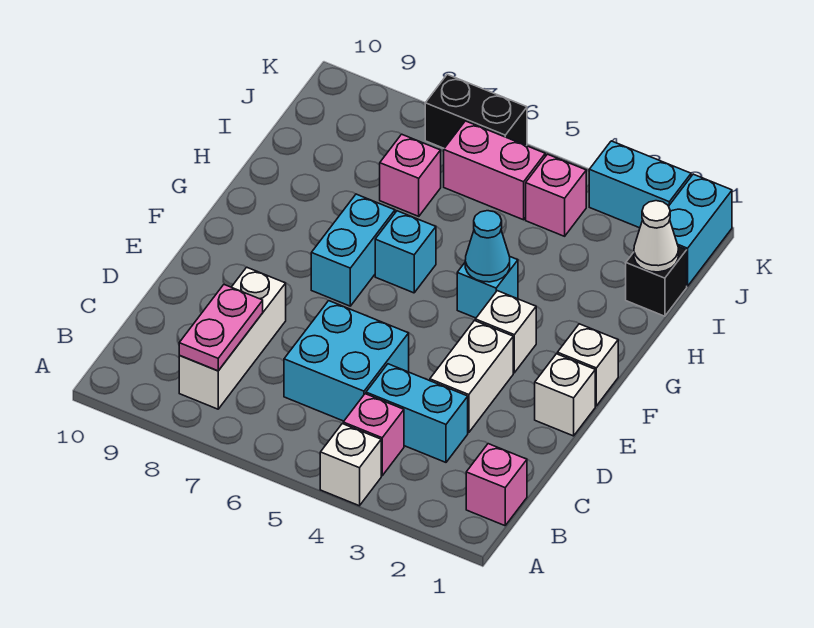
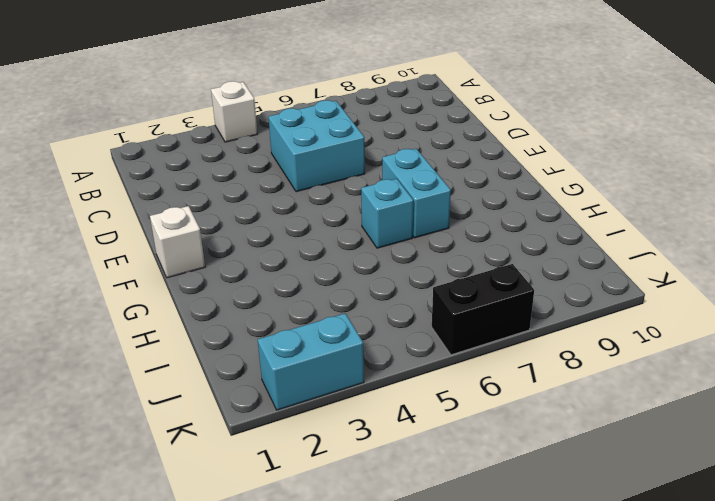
none -> pink 1x1 brick [466,444,527,526]
none -> pink 1x1 brick [343,394,404,476]
none -> white 1x3 brick [179,267,286,409]

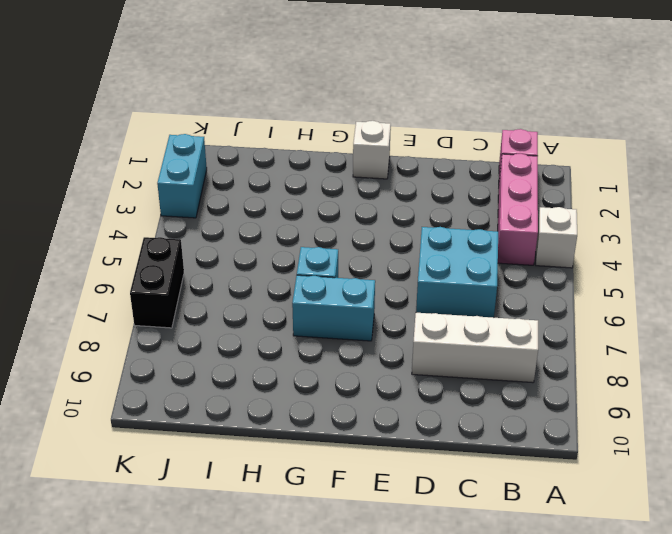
pink 1x3 brick [498,153,538,265] -> pink 1x1 brick [343,394,404,476]
none -> cyan 1x2 brick [366,364,468,462]
none -> white 1x2 brick [430,321,513,433]
none -> white 1x1 brick [535,354,595,436]

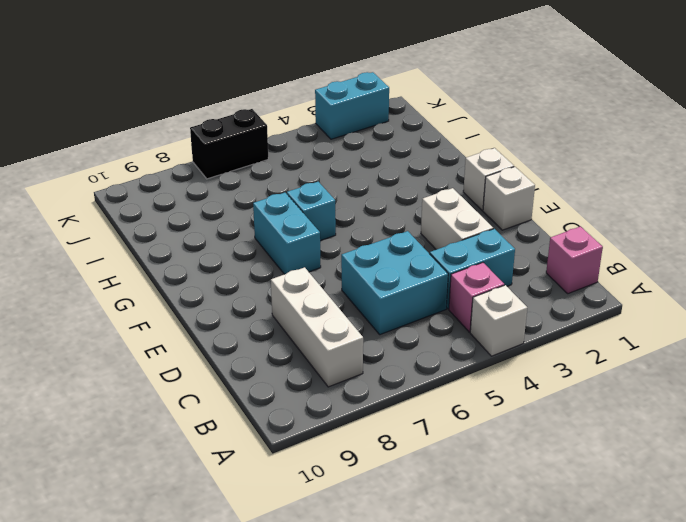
none -> white 1x1 brick [475,291,536,373]
none -> cyan 1x1 brick [457,257,518,318]
none -> black 1x1 brick [626,247,687,316]

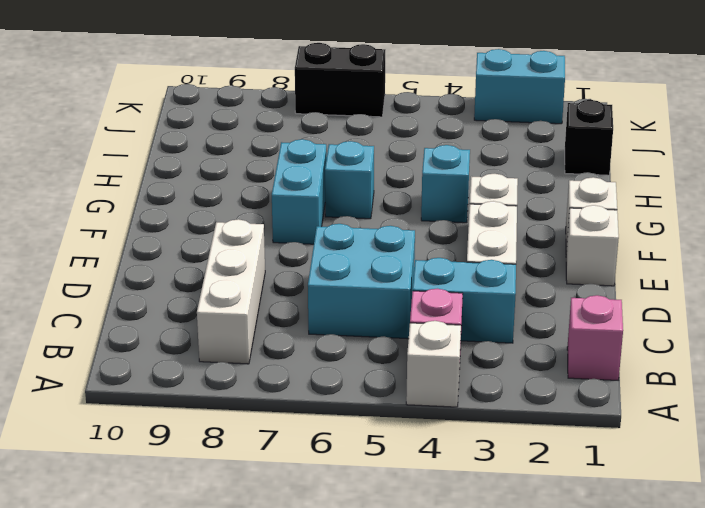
none -> pink 1x1 brick [380,134,441,216]
none -> cyan 1x2 brick [669,174,732,286]
none -> pink 1x1 brick [526,154,586,236]

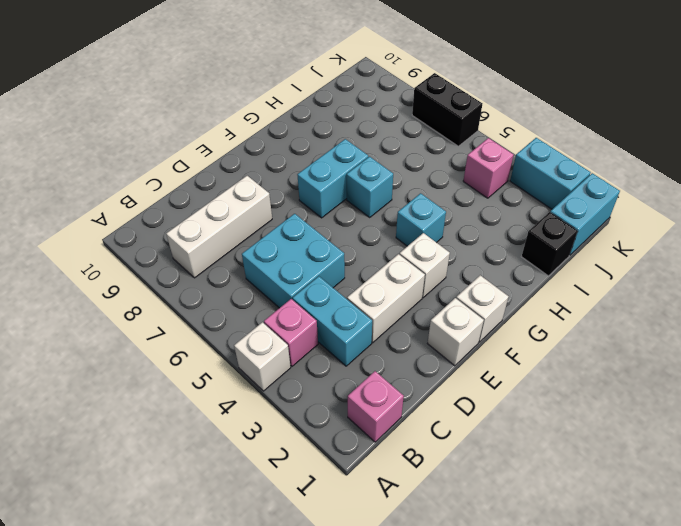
none -> pink 1x1 brick [380,134,441,216]
none -> pink 1x2 brick [444,121,545,220]
none -> pink 1x2 plate [179,285,263,371]

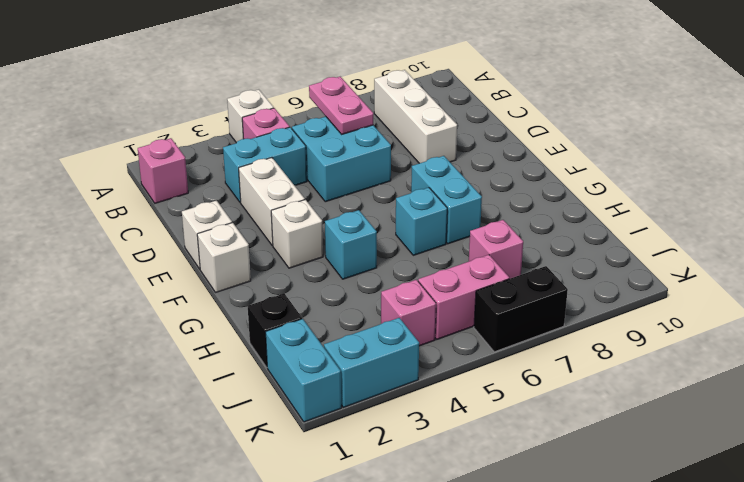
pink 1x2 plate [309,77,373,134] -> pink 1x2 plate moved to [179,285,263,371]
none -> cyan 1x1 cone [465,211,510,282]
none -> white 1x1 cone [634,201,678,272]

